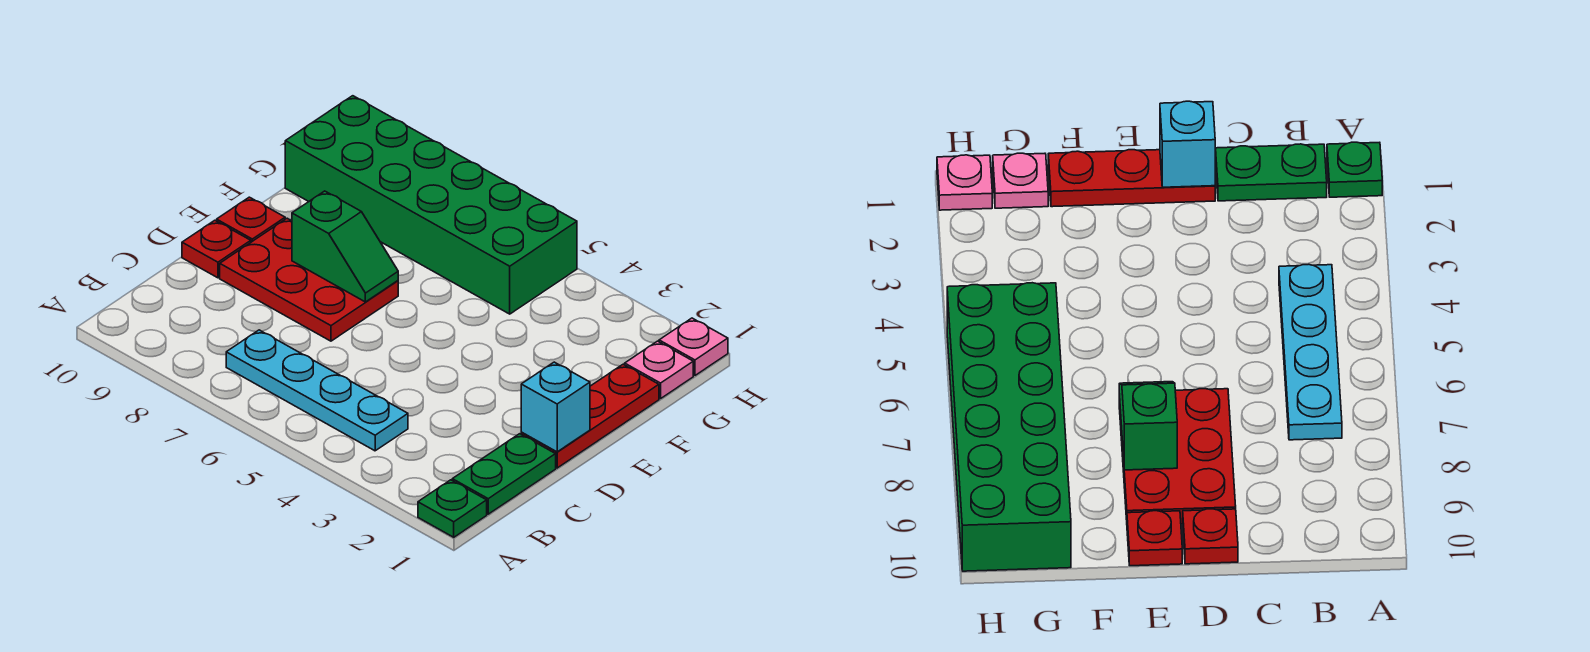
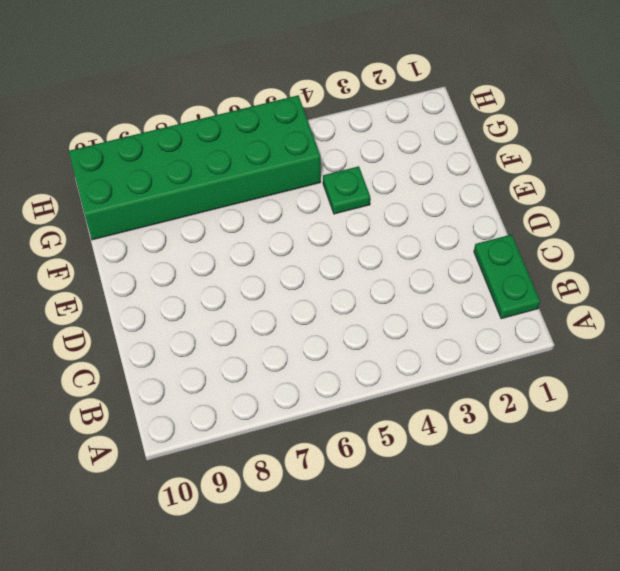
green 1x1 plate [323,166,370,214] -> green 1x1 plate moved to [418,480,487,537]
none -> cyan 1x4 plate [226,330,408,451]
none -> red 1x3 plate [521,364,659,468]
none -> red 2x3 plate [220,218,398,341]

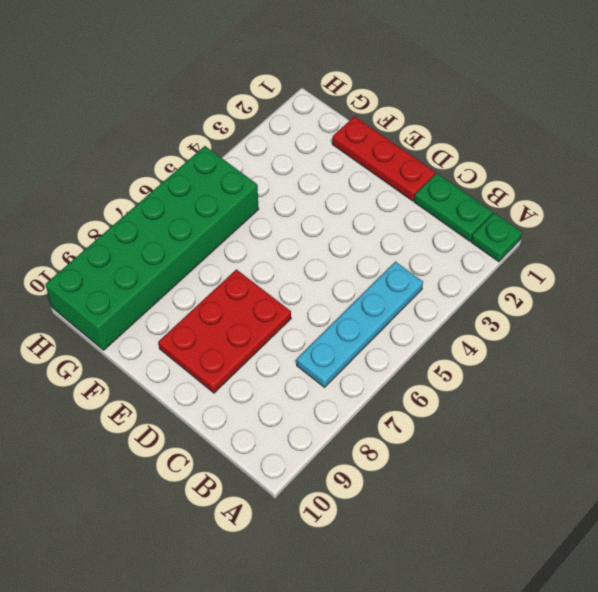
none -> red 1x1 plate [182,220,251,278]
none -> red 1x1 plate [217,197,285,242]
none -> pink 1x1 plate [625,341,693,399]

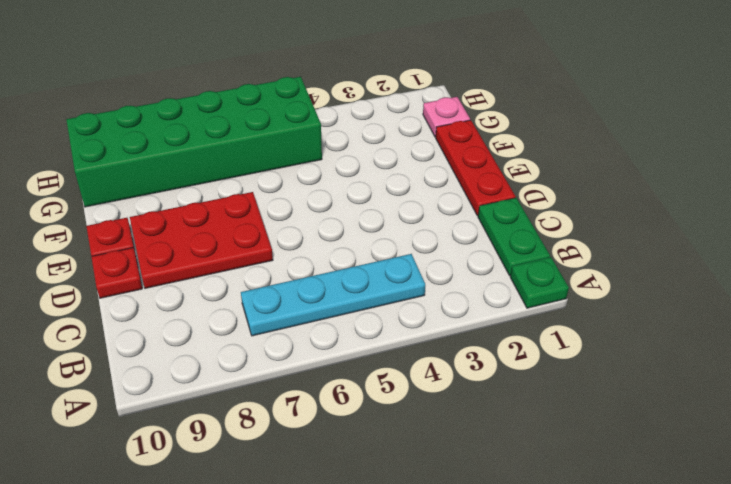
none -> pink 1x1 plate [659,318,728,375]
none -> cyan 1x1 brick [521,362,590,452]
none -> green 1x2 slope [292,191,398,302]

